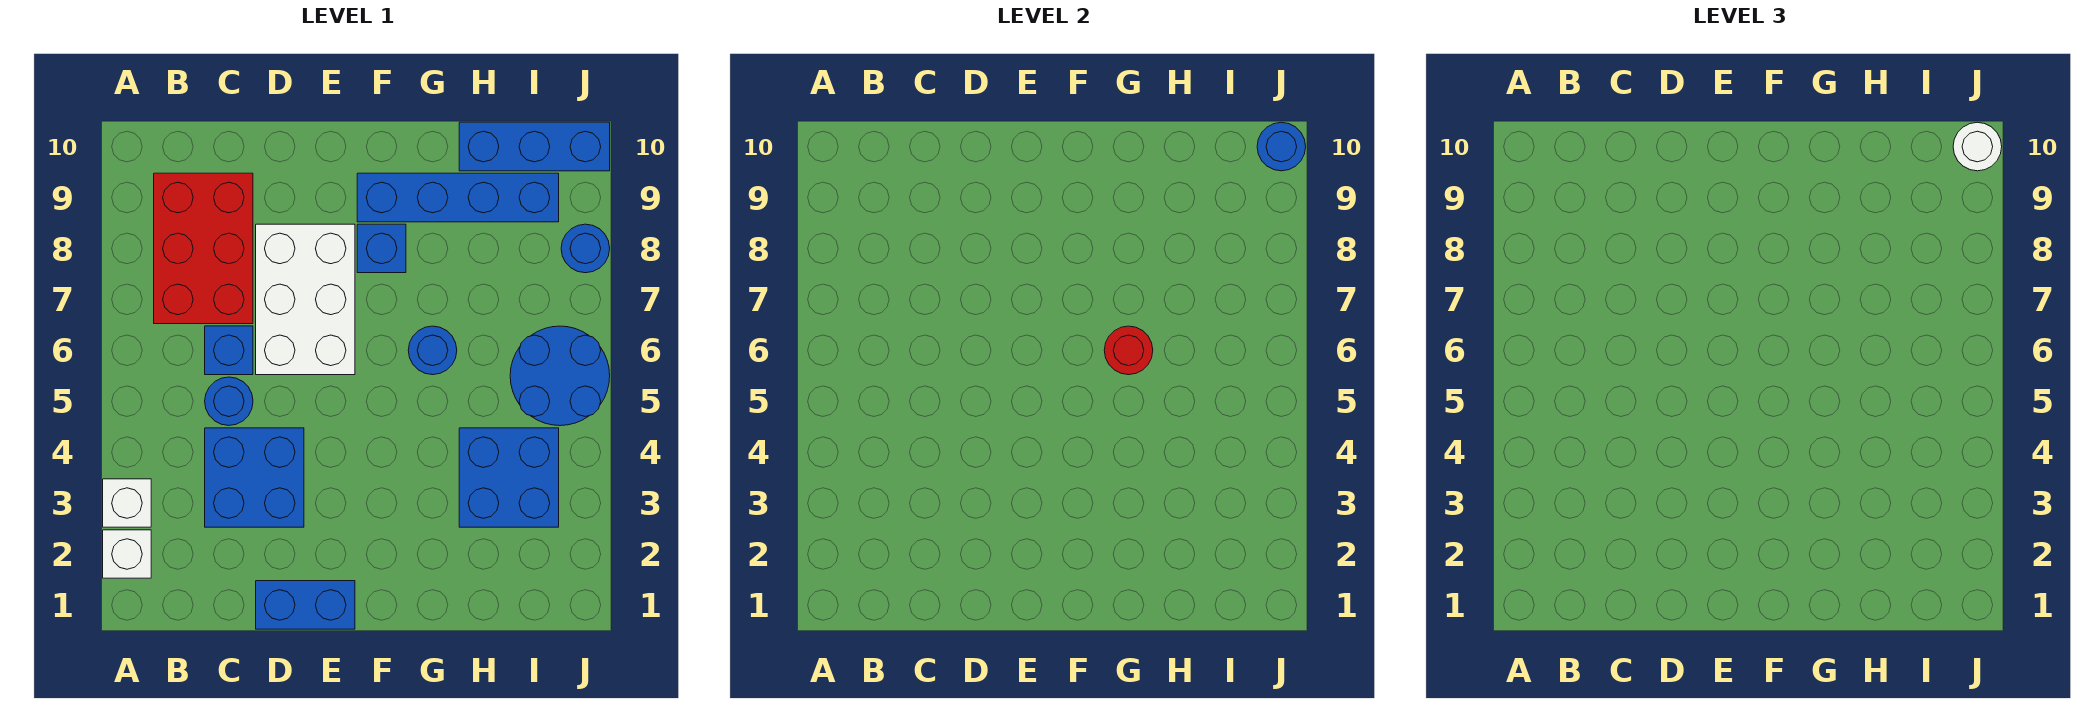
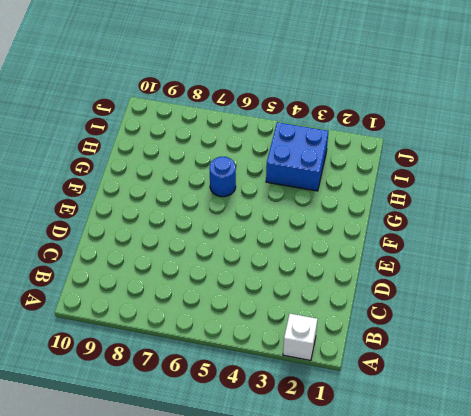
none -> white 1x1 brick [103,479,151,527]
none -> red 2x3 brick [154,173,253,324]
none -> blue 2x2 brick [205,428,304,527]

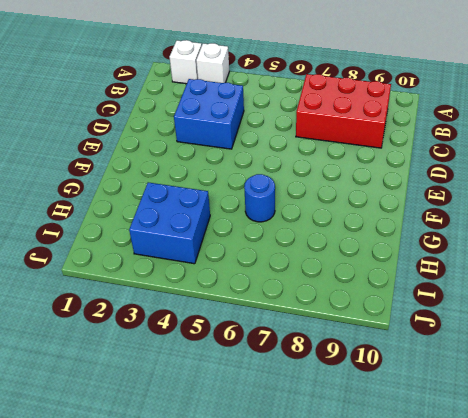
none -> blue 1x1 round brick [205,377,253,426]
none -> blue 1x1 brick [205,326,253,375]
none -> blue 1x2 brick [256,581,355,629]

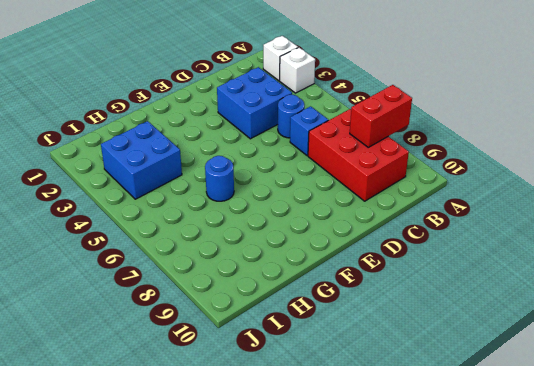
red 1x2 brick [350,85,412,147] -> none
none -> blue 1x2 brick [256,581,355,629]
none -> white 2x3 brick [256,224,355,375]
none -> blue 1x1 brick [357,224,406,273]

